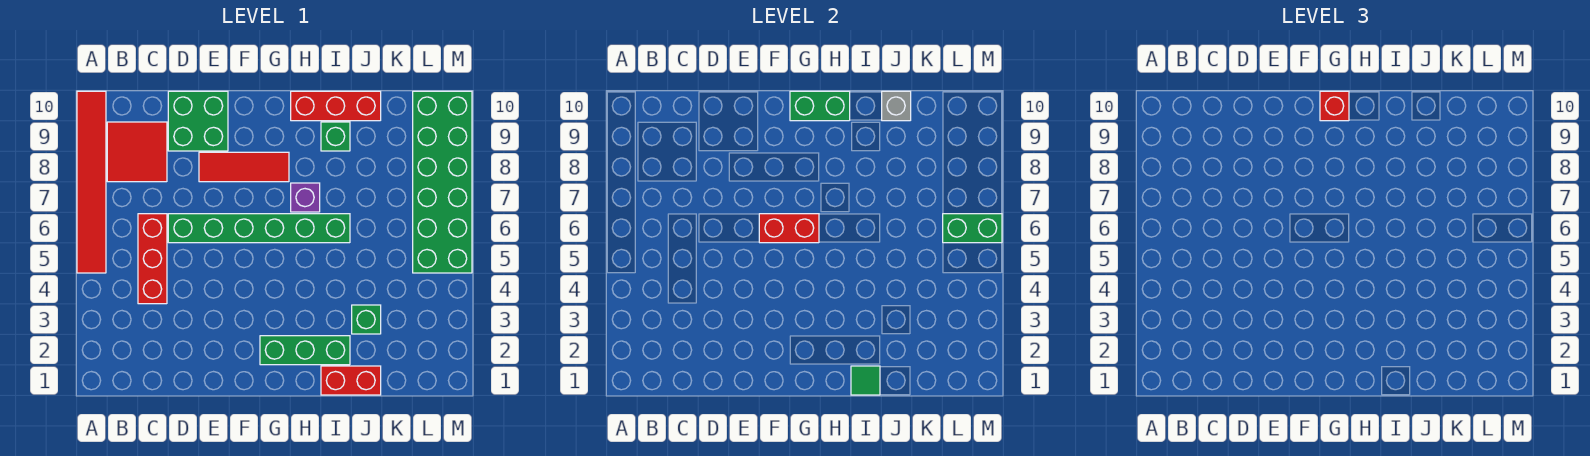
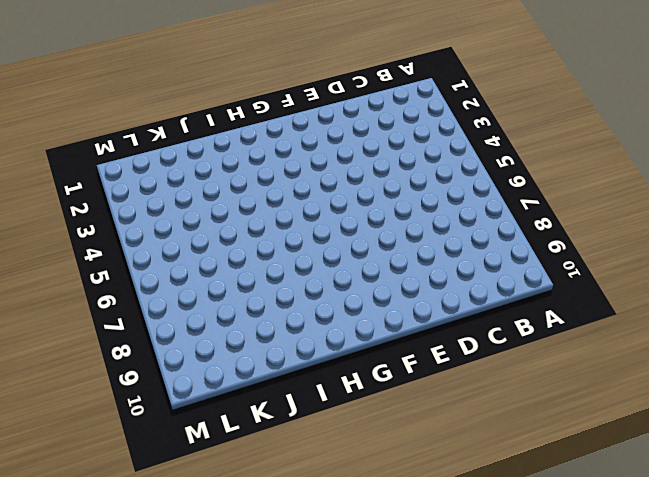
none -> red 1x6 tile [77,91,106,273]
none -> red 2x2 tile [107,122,167,182]
none -> red 1x3 brick [138,214,167,304]

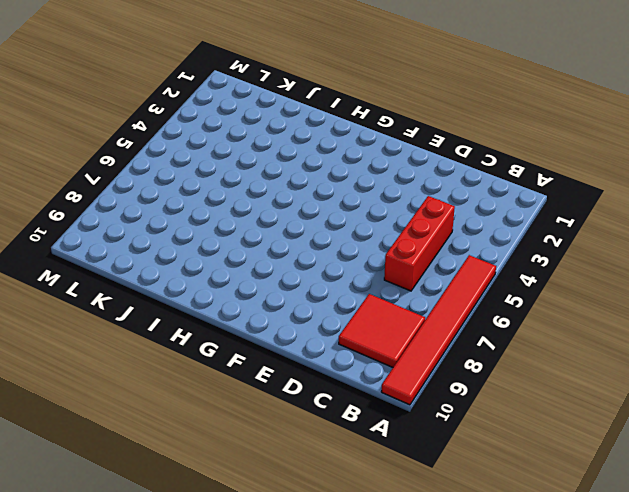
none -> green 1x6 brick [168,214,350,243]
none -> green 2x2 brick [168,91,228,151]
none -> red 1x3 tile [199,152,289,182]

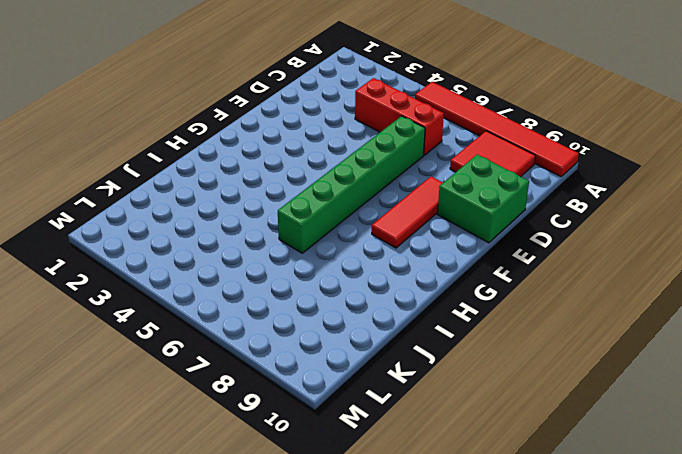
none -> green 1x3 brick [260,336,350,365]
none -> purple 1x1 brick [291,183,320,212]
none -> red 1x3 brick [291,91,381,121]

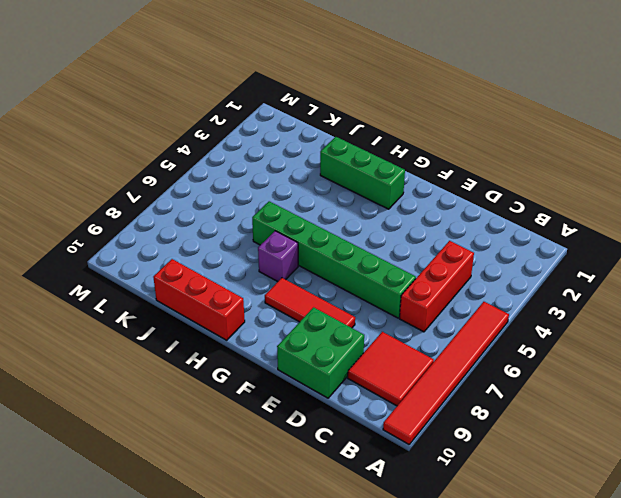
none -> red 1x2 brick [321,366,381,395]
none -> green 1x1 brick [321,122,350,151]
none -> green 1x1 brick [352,305,381,334]

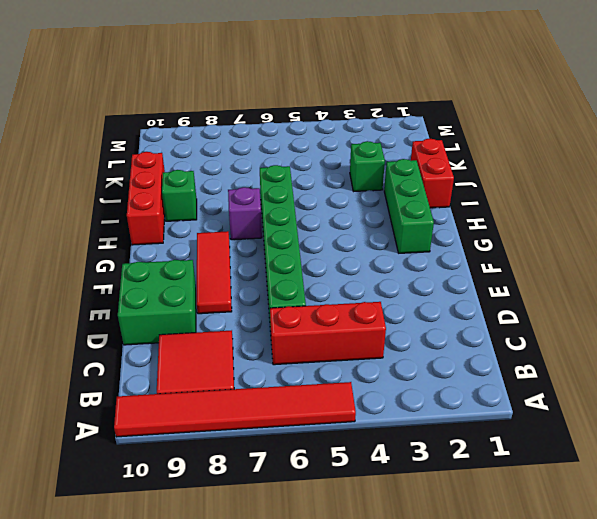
none -> green 2x6 brick [413,91,472,273]
none -> red 1x2 brick [759,214,819,243]
none -> green 1x2 brick [790,91,850,121]

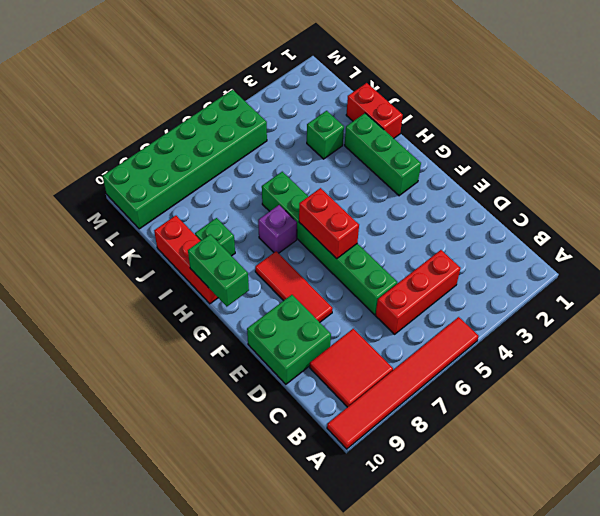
none -> green 1x1 tile [851,366,880,395]
none -> grey 1x1 brick [882,91,911,121]
none -> green 1x2 brick [943,214,1002,243]

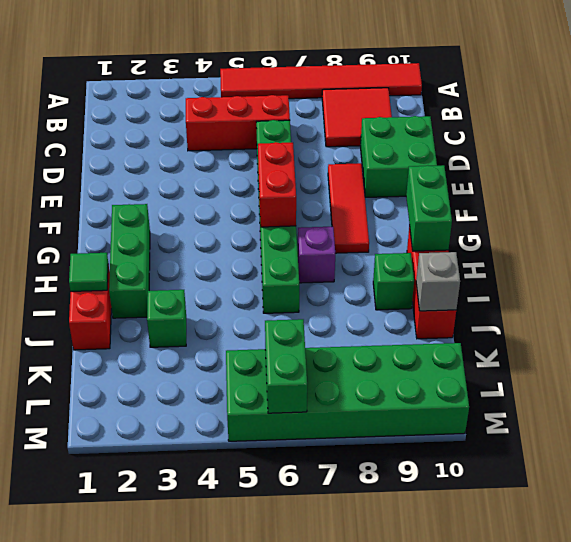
none -> red 1x1 brick [1320,91,1349,121]

